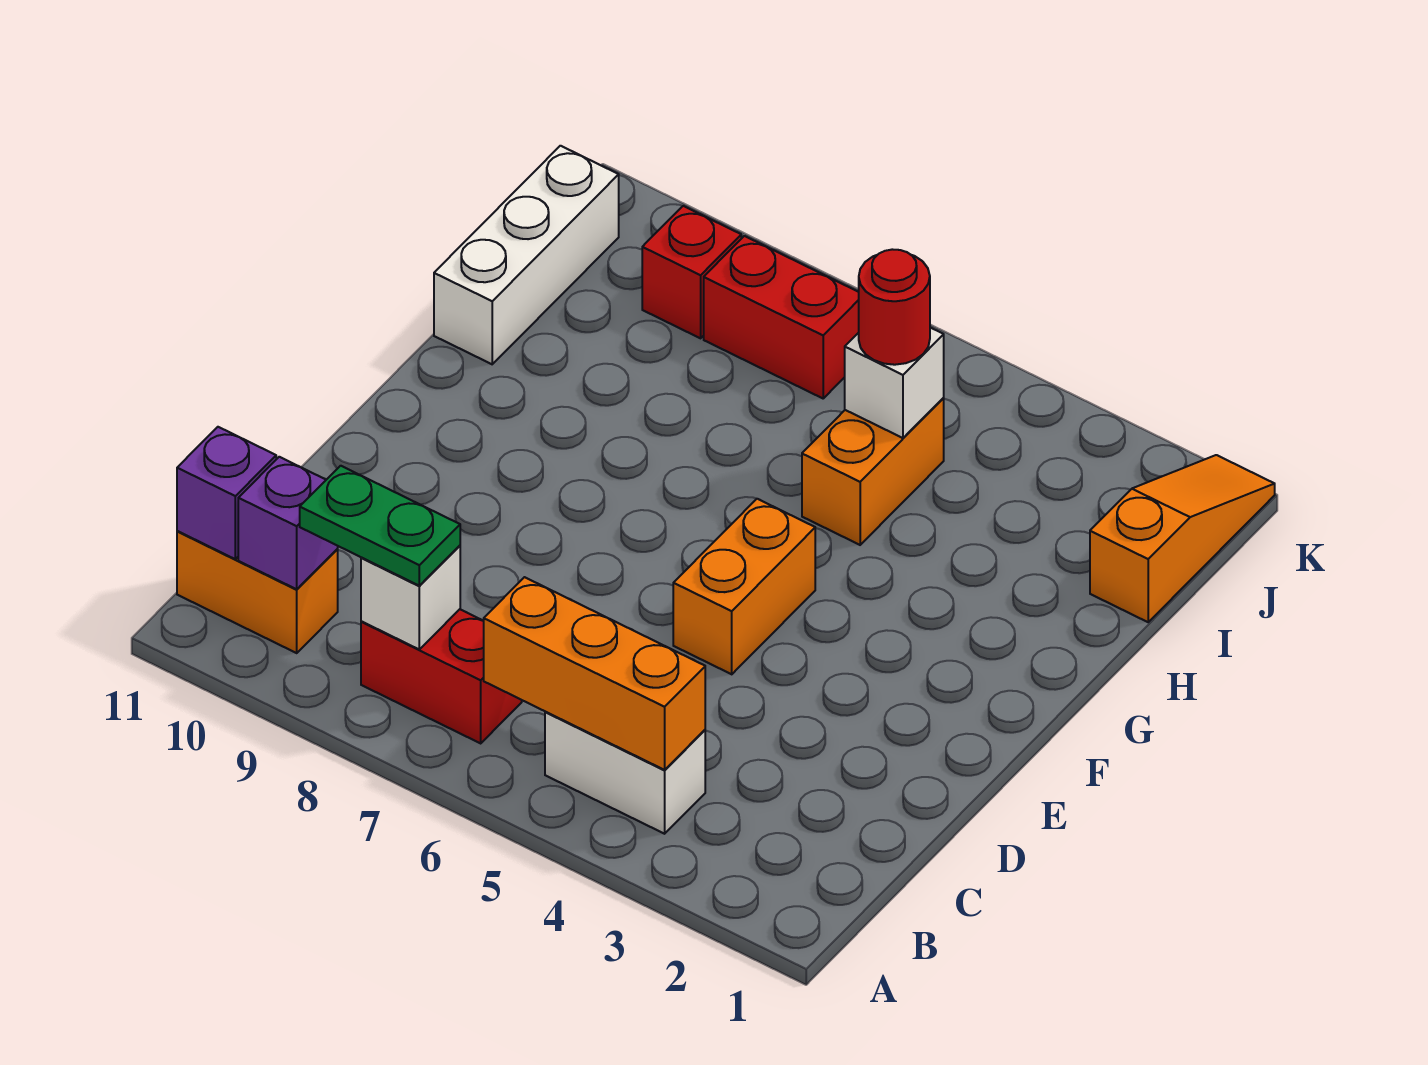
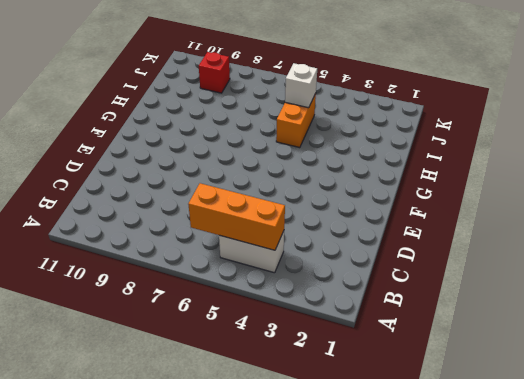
none -> red 1x2 brick [361,609,522,743]
none -> orange 1x2 brick [177,531,338,653]
none -> orange 1x2 brick [673,499,815,674]

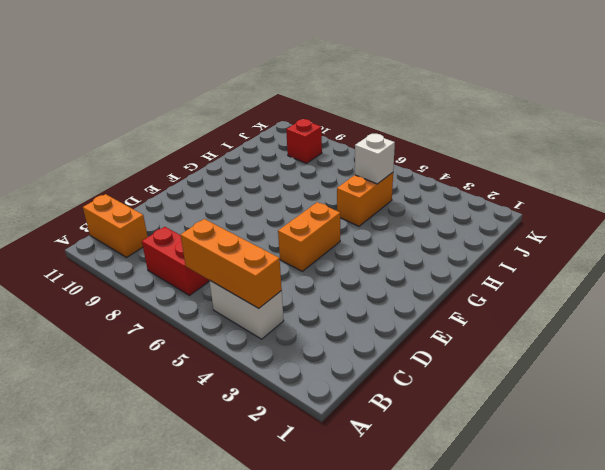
none -> white 1x3 brick [434,146,619,364]
none -> orange 1x3 slope [1090,455,1275,622]
none -> red 1x2 brick [704,236,859,398]

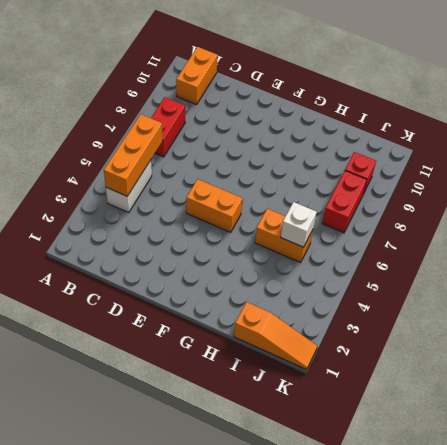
none -> white 1x3 brick [434,146,619,364]
none -> white 1x1 brick [361,546,460,649]
none -> purple 1x1 brick [238,457,338,589]

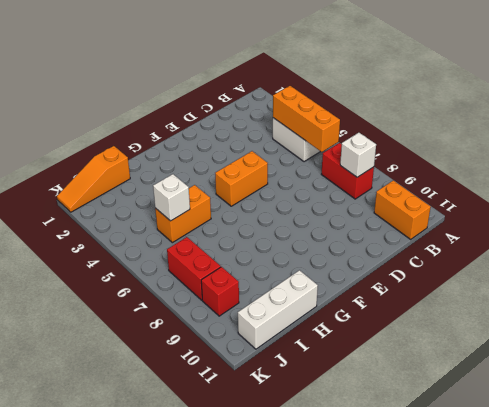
none -> purple 1x1 brick [238,457,338,589]
none -> purple 1x1 brick [177,427,276,559]
none -> green 1x2 plate [300,466,460,586]

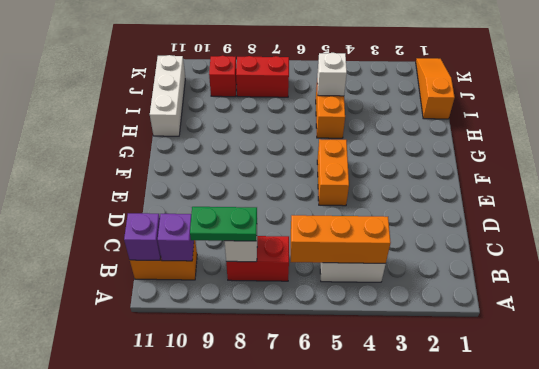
none -> red 1x1 round brick [859,249,930,365]

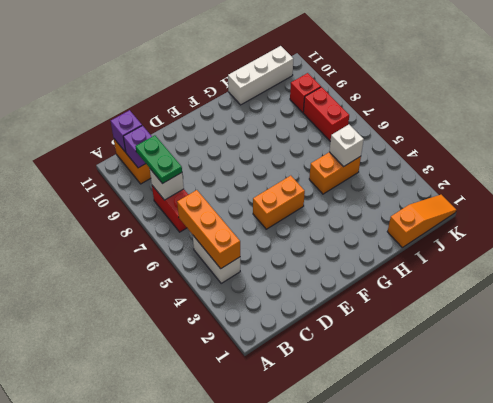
none -> red 1x1 round brick [859,249,930,365]

